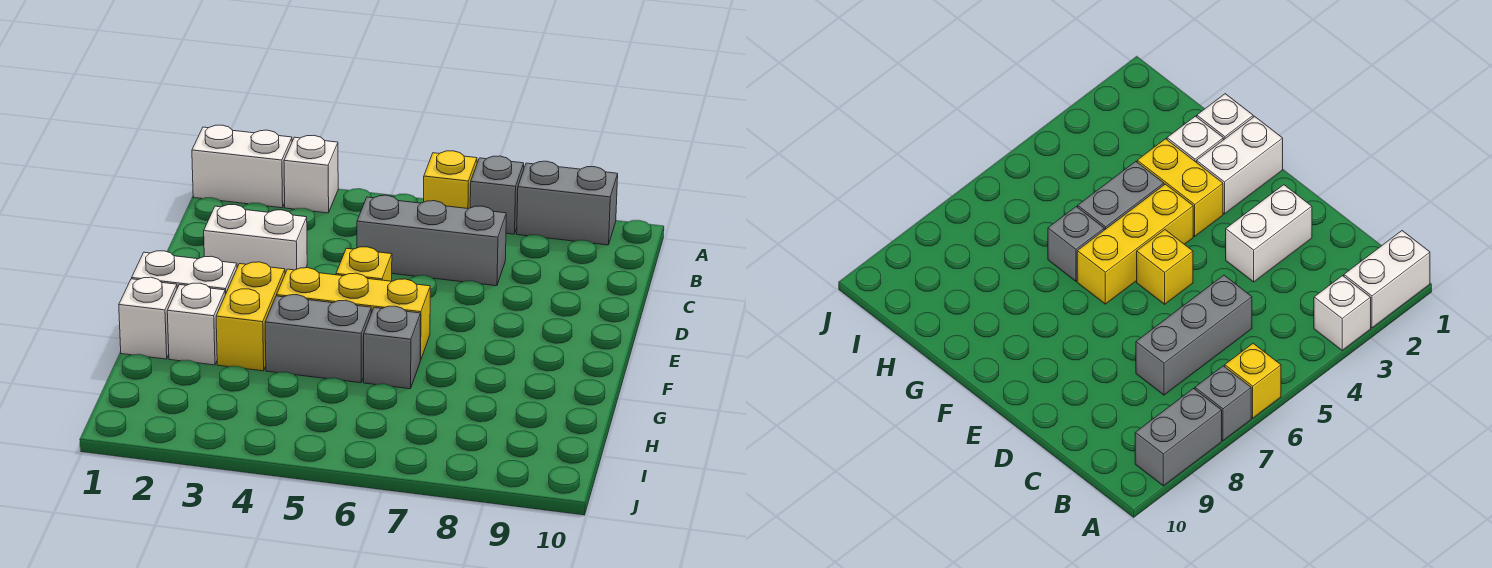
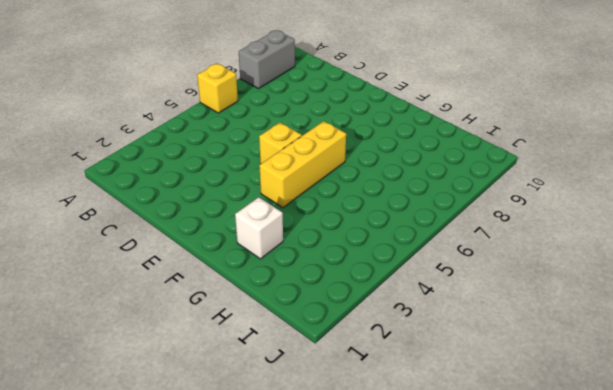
none -> white 1x2 brick [192,125,292,208]
none -> white 1x1 brick [284,135,338,213]
none -> grey 1x1 brick [470,156,524,234]

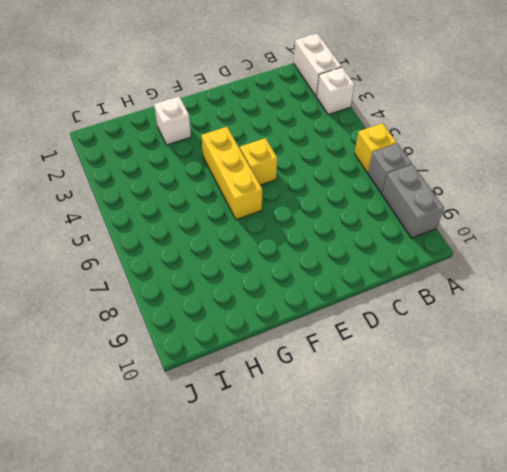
none -> grey 1x3 brick [357,195,506,286]
none -> white 1x2 brick [204,205,307,273]
none -> white 1x2 brick [132,251,237,294]

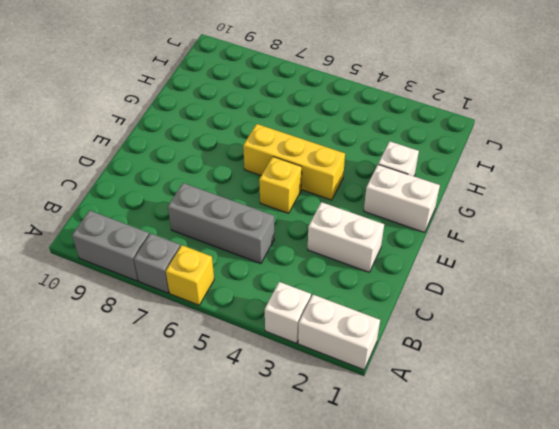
none -> yellow 1x2 brick [216,262,285,371]
none -> white 1x1 brick [119,277,177,359]
none -> grey 1x2 brick [265,295,371,383]

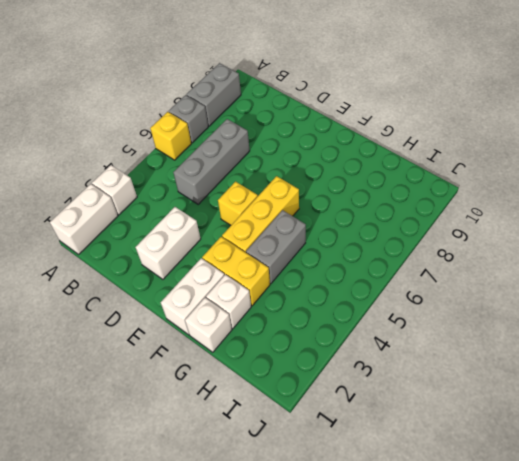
none -> grey 1x1 brick [364,306,421,389]

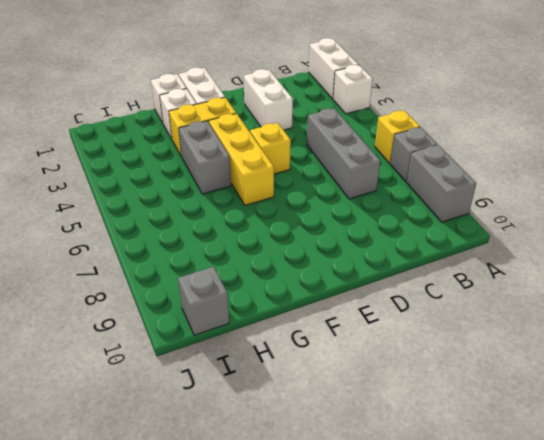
grey 1x1 brick [178,267,229,335] -> grey 1x1 brick moved to [364,306,421,389]

